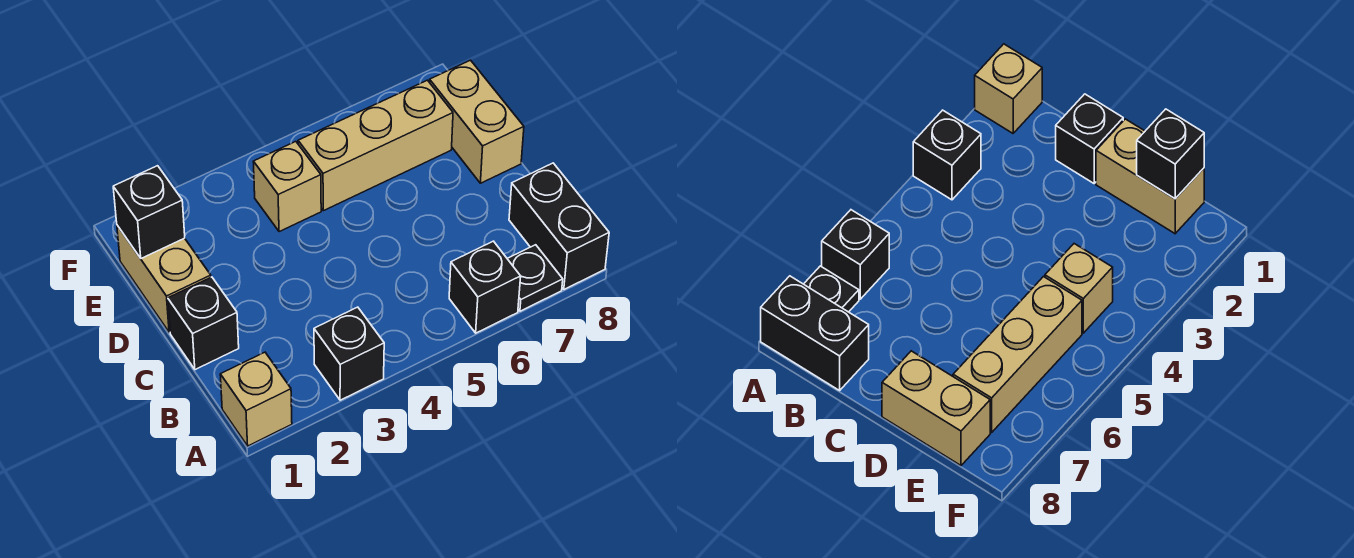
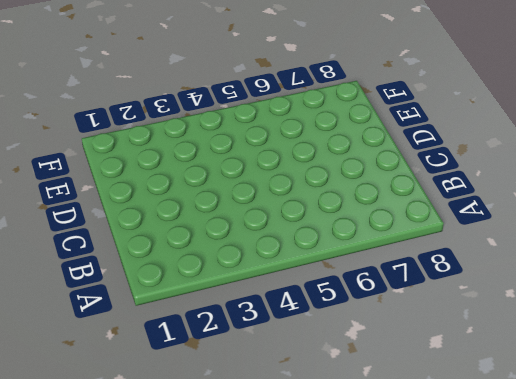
none -> tan 1x1 brick [220,352,292,446]
none -> black 1x1 brick [314,307,384,400]

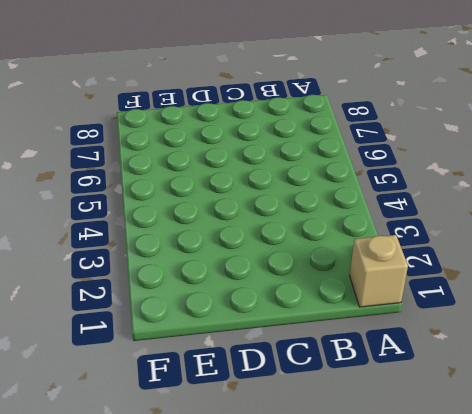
none -> black 1x1 brick [314,307,384,400]
none -> black 1x1 brick [449,241,521,333]

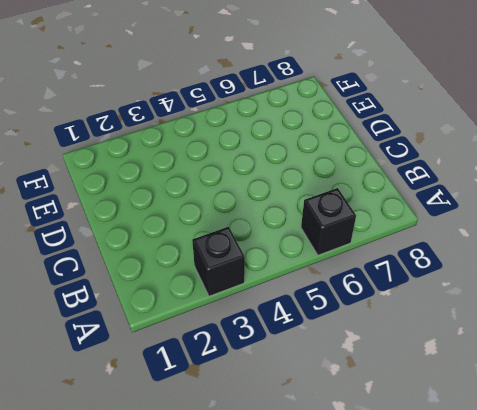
none -> tan 1x1 brick [220,352,292,446]
none -> black 1x1 plate [507,245,563,311]

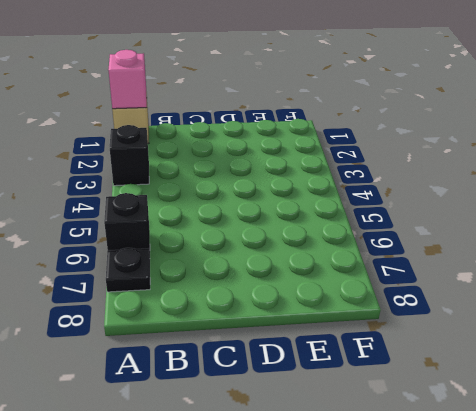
pink 1x1 brick [108,50,147,109] -> none
none -> black 1x2 brick [509,163,609,289]
none -> black 1x1 brick [168,277,239,370]

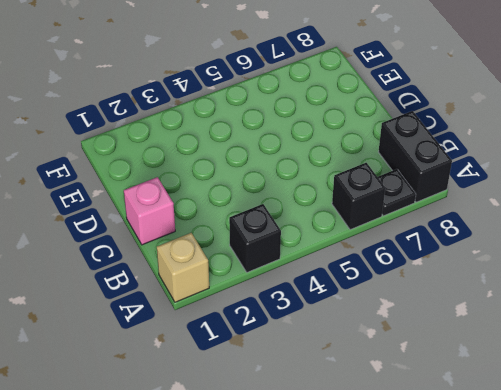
pink 1x1 brick [124,177,175,245] -> black 1x1 brick [168,277,239,370]
none -> tan 1x2 brick [117,225,211,332]
none -> tan 1x2 brick [430,60,524,183]

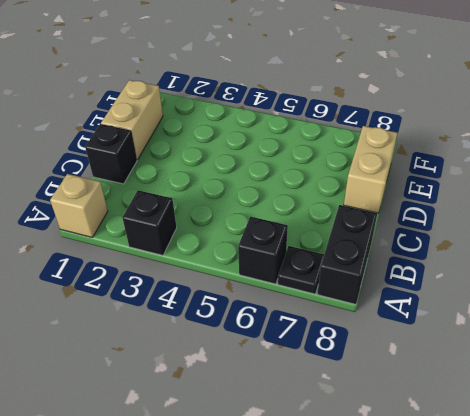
none -> tan 1x1 brick [253,142,321,232]
none -> tan 1x3 brick [298,80,453,211]

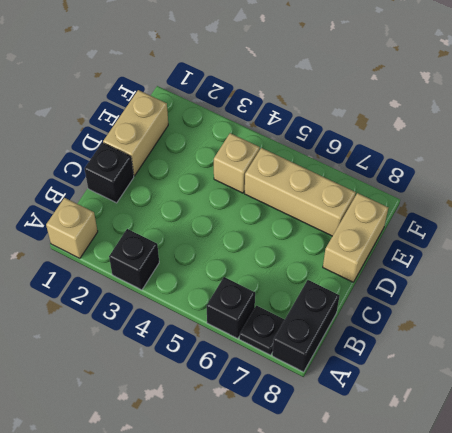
none -> black 1x1 brick [113,166,185,258]

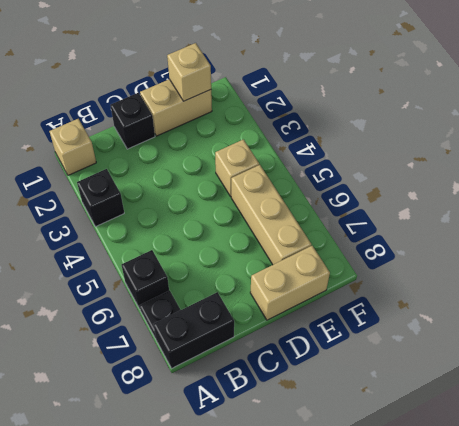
tan 1x1 brick [167,43,211,101] -> black 1x1 brick [113,166,185,258]

